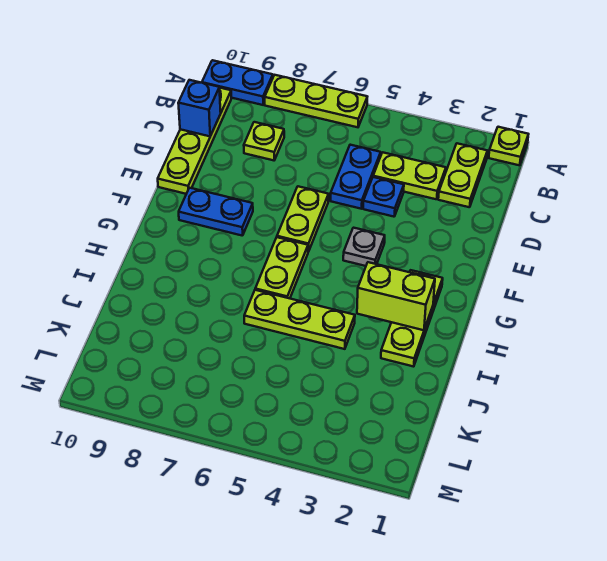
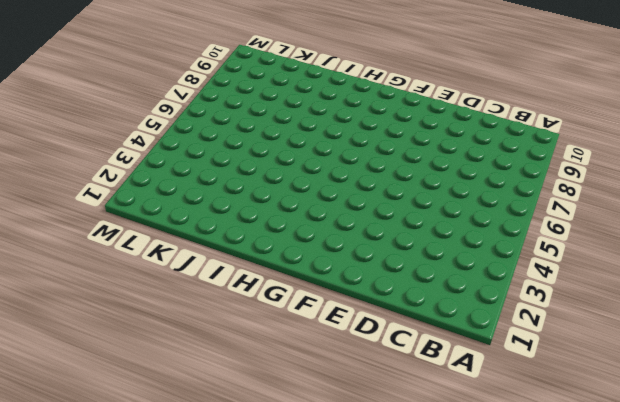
none -> lime 1x1 plate [489,127,528,165]
none -> lime 1x3 plate [265,75,367,127]
none -> blue 1x2 plate [202,60,273,105]

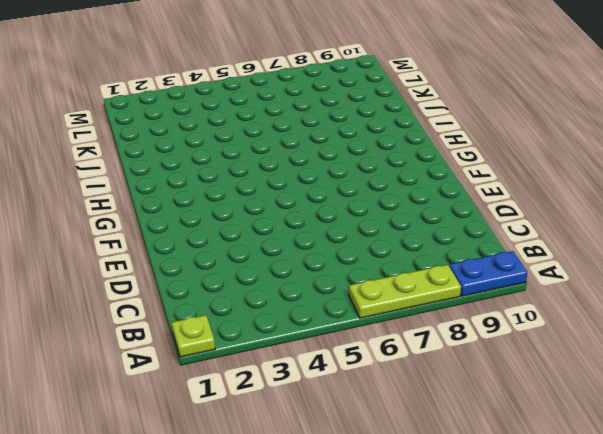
none -> lime 1x2 plate [438,143,487,207]
none -> lime 1x4 plate [158,88,231,194]
none -> lime 1x2 plate [373,152,446,199]

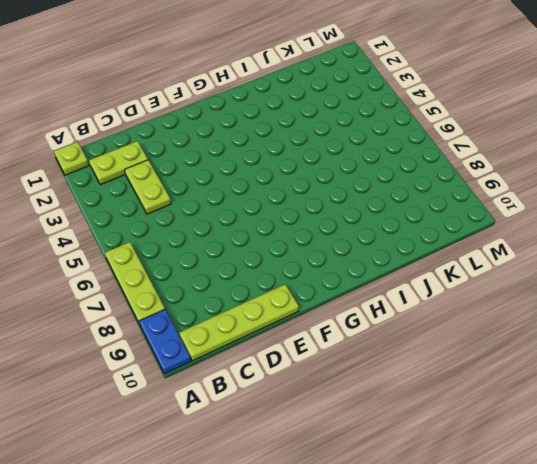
none -> blue 1x2 plate [331,145,381,209]
none -> lime 1x1 plate [244,122,284,160]
none -> blue 1x1 plate [363,177,404,217]

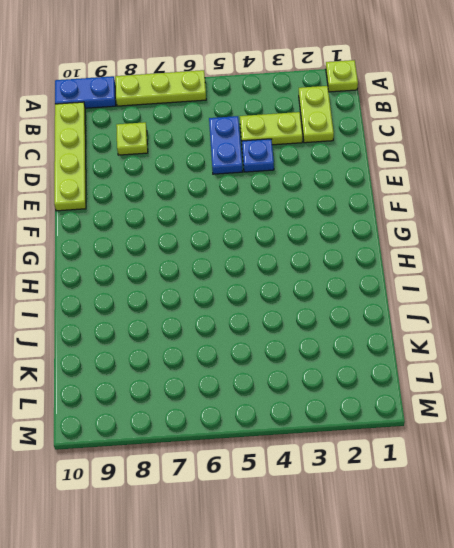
none -> lime 1x2 plate [277,186,329,252]
none -> grey 1x1 plate [343,228,385,266]
none -> blue 1x2 plate [179,188,253,236]

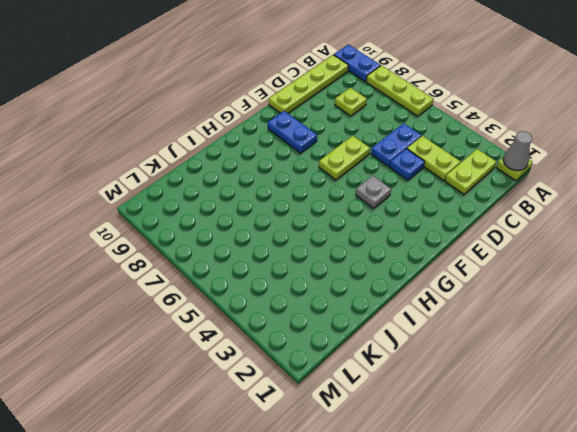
grey 1x1 cone [503,131,532,170] -> none
none -> lime 1x3 plate [381,270,443,367]
none -> lime 1x2 plate [255,237,308,298]
none -> lime 1x3 plate [244,290,355,349]

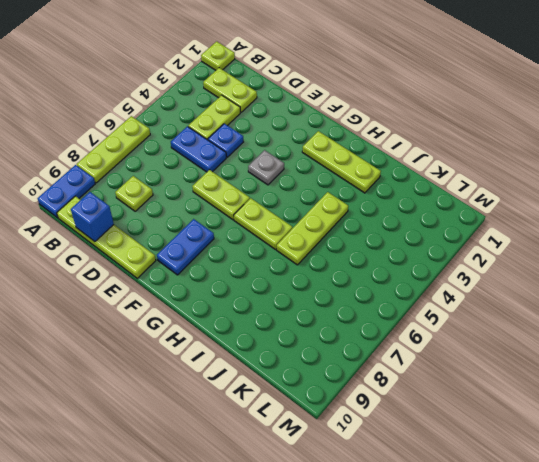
none -> lime 1x2 brick [357,262,435,330]

